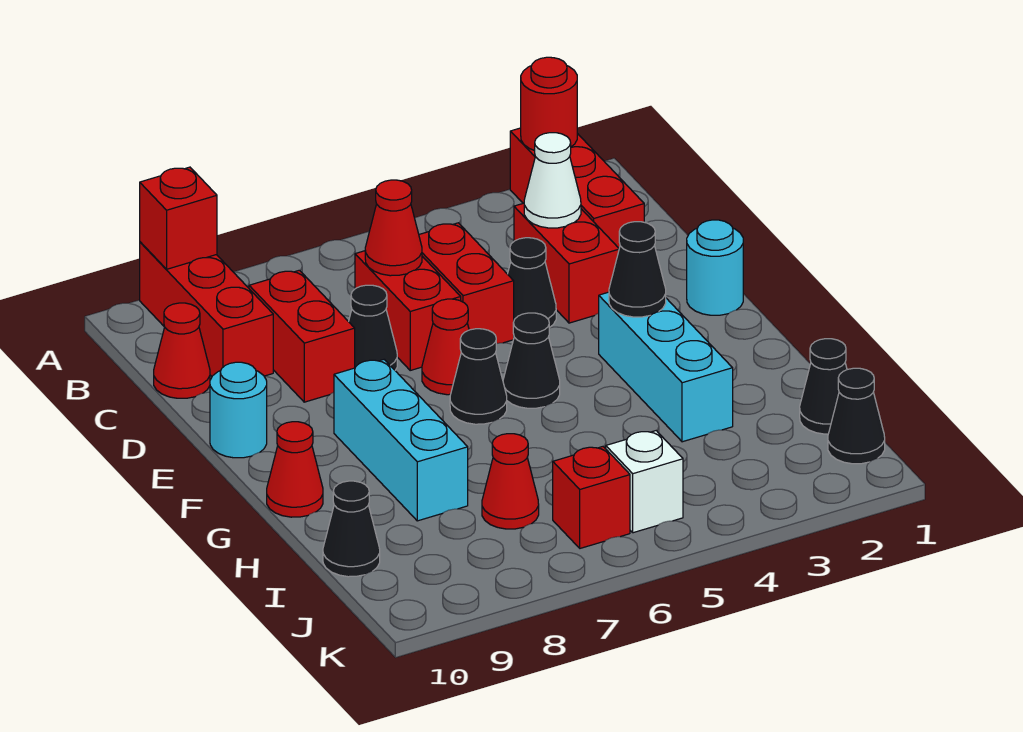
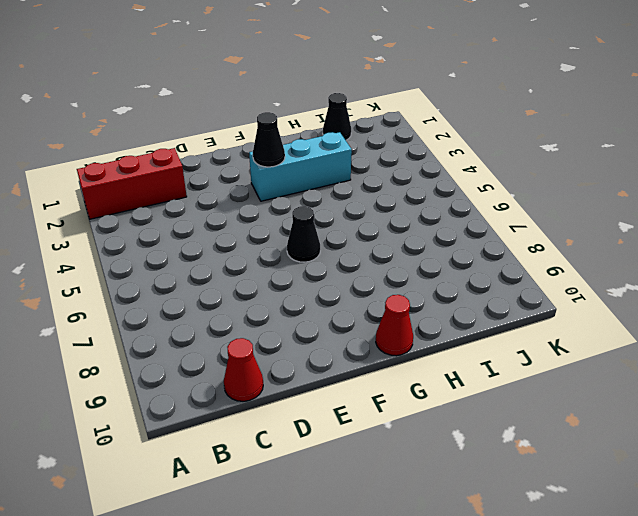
none -> red 1x3 brick [140,242,273,376]
none -> red 1x2 brick [514,203,619,323]
none -> red 1x2 brick [419,223,514,344]

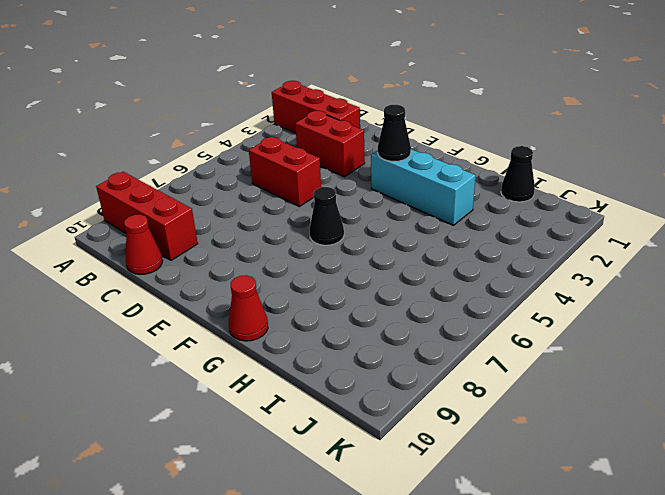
none -> red 1x2 brick [355,251,461,370]
none -> red 1x2 brick [249,270,355,402]
none -> black 1x1 cone [508,238,556,328]

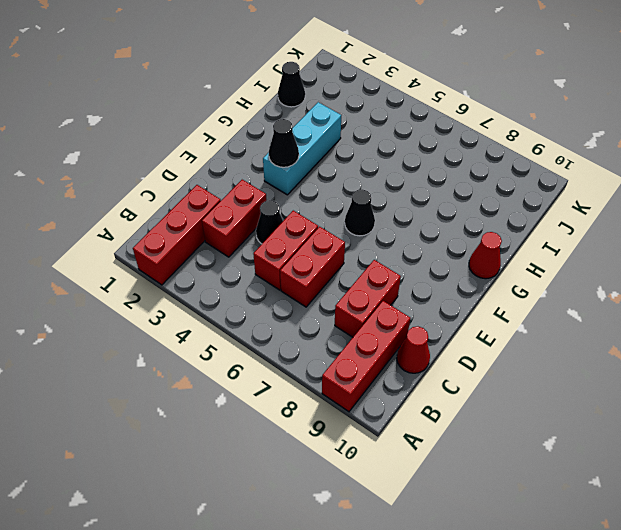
none -> black 1x1 cone [349,285,397,370]
none -> cyan 1x1 round brick [687,220,743,315]
none -> red 1x1 cone [422,299,469,395]

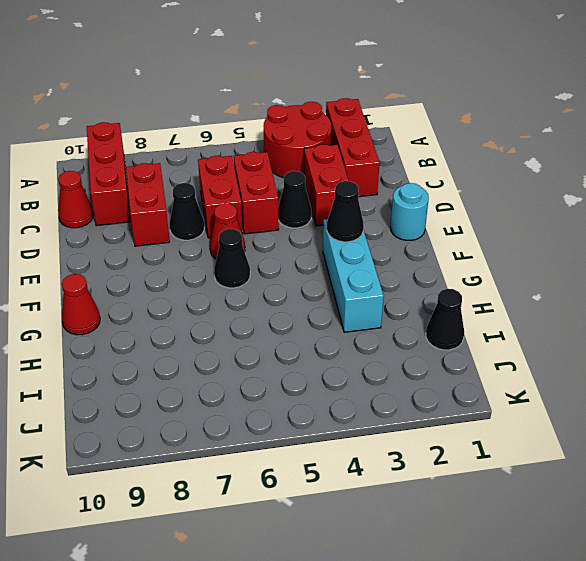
red 2x2 round brick [263,102,331,178] -> none
none -> cyan 1x1 round brick [210,362,267,458]
none -> black 1x1 cone [503,313,560,408]
none -> cyan 1x3 brick [334,360,468,521]

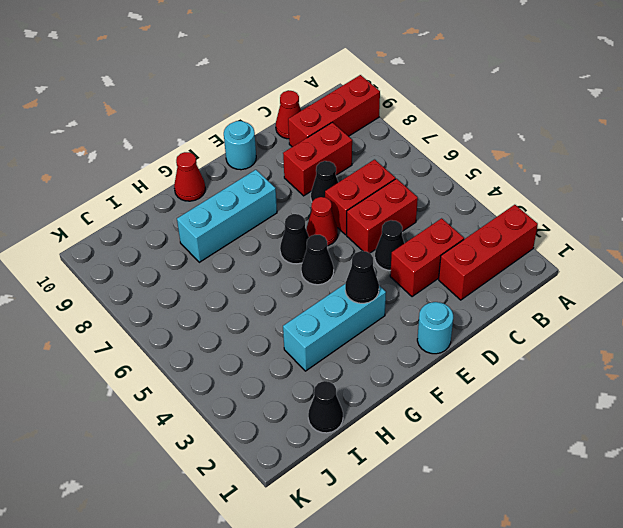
none -> red 1x1 cone [482,434,539,529]
none -> black 1x1 cone [323,481,380,577]
none -> black 1x1 cone [828,368,885,464]

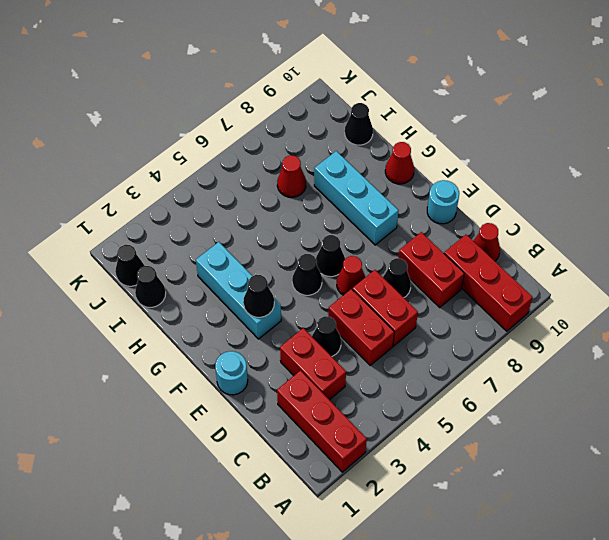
none -> white 1x1 brick [606,431,683,533]
none -> red 1x1 brick [553,447,630,548]
none -> red 1x1 round brick [521,57,577,151]

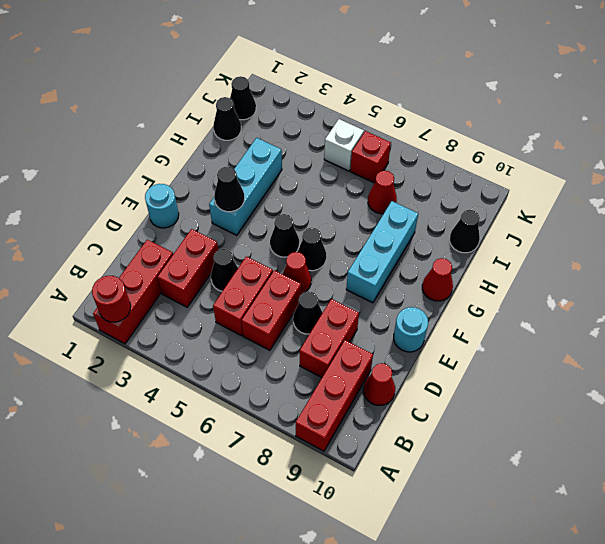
none -> red 1x1 brick [140,167,217,269]
none -> white 1x1 cone [524,133,581,228]
none -> red 1x1 cone [365,180,422,276]

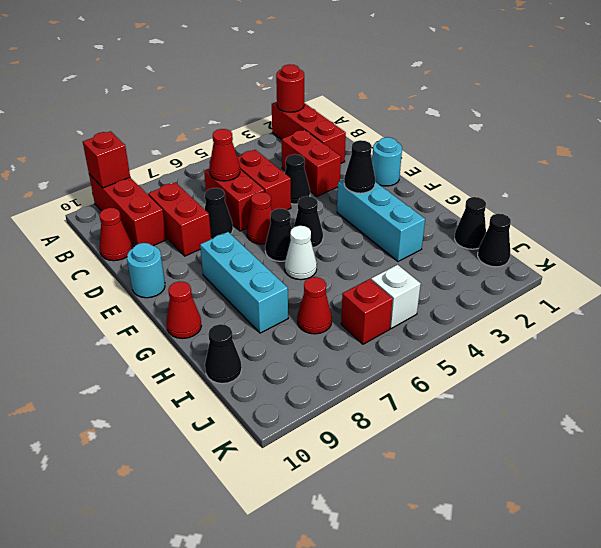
white 1x1 cone [285,226,317,280] -> white 1x1 cone moved to [524,133,581,228]

